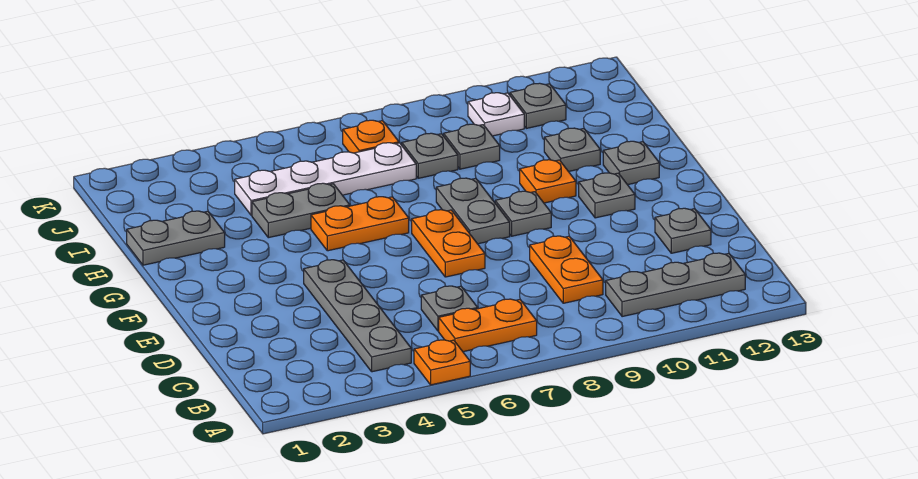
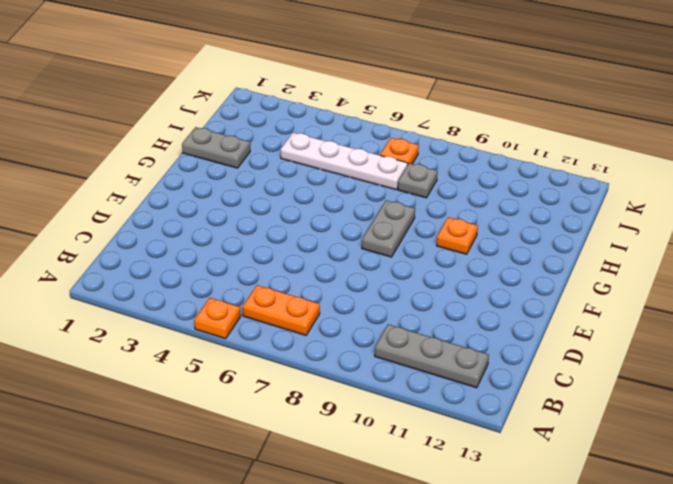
none -> grey 1x4 plate [304,260,411,372]
none -> grey 1x1 plate [421,286,478,331]
none -> orange 1x2 plate [530,236,603,303]

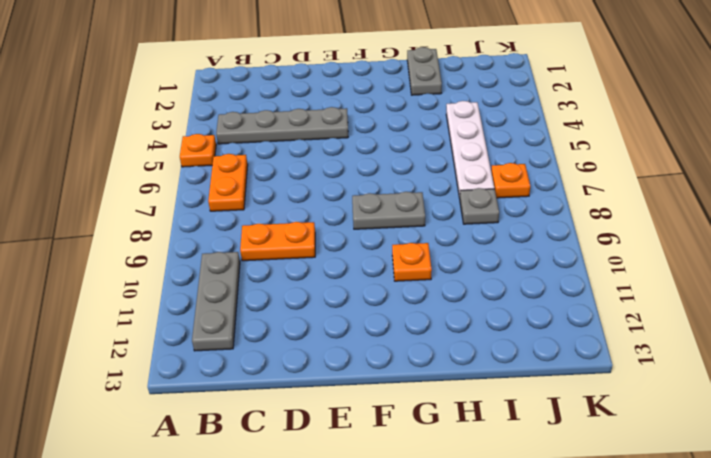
none -> grey 1x1 plate [421,286,478,331]
none -> grey 1x1 plate [655,208,711,253]
none -> orange 1x2 plate [412,210,485,277]

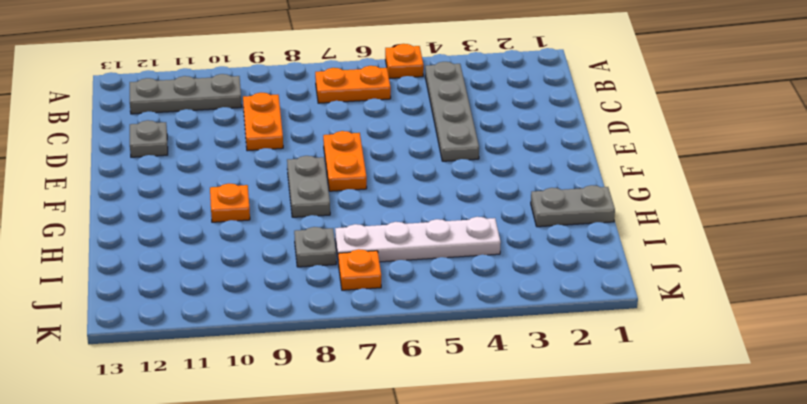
none -> grey 1x1 plate [421,286,478,331]
none -> grey 1x1 plate [495,191,551,236]
none -> grey 1x1 plate [579,173,635,218]

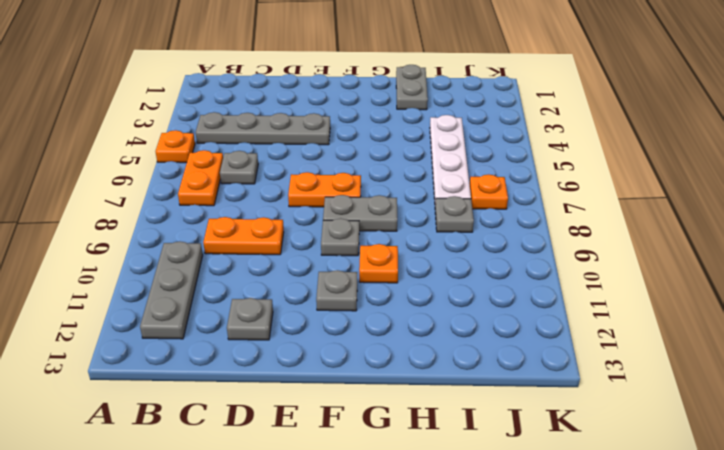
none -> orange 1x2 plate [311,197,409,251]
none -> grey 1x1 plate [603,141,659,185]
none -> grey 1x2 plate [252,183,350,238]

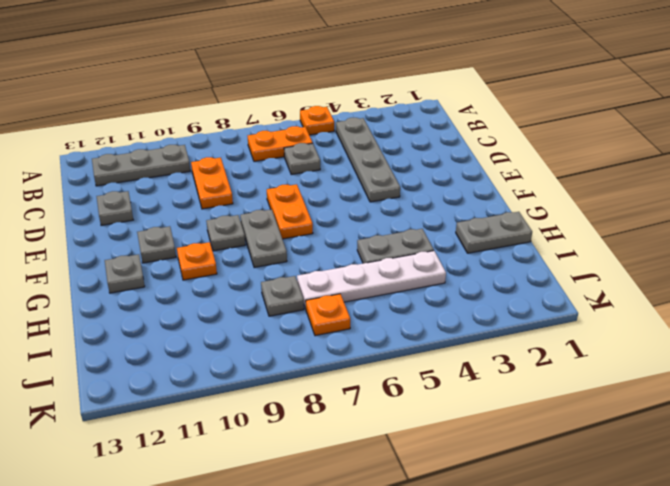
none -> orange 1x2 plate [311,197,409,251]
none -> grey 1x1 plate [544,128,600,172]
none -> grey 1x1 plate [444,124,500,169]

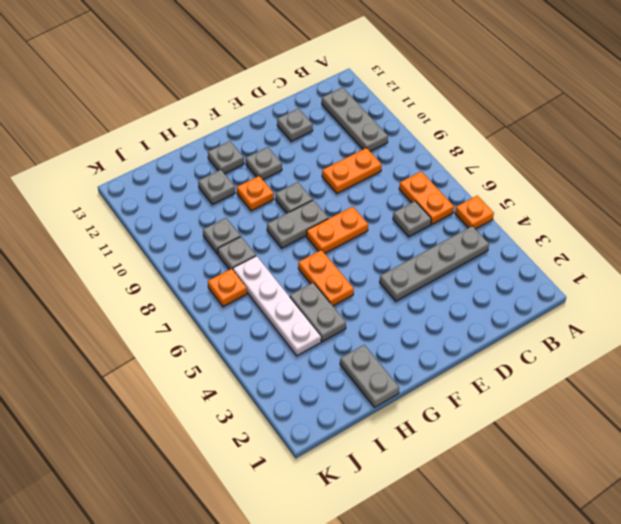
none -> white 1x1 plate [468,93,524,136]
none -> grey 1x1 plate [510,83,566,128]

